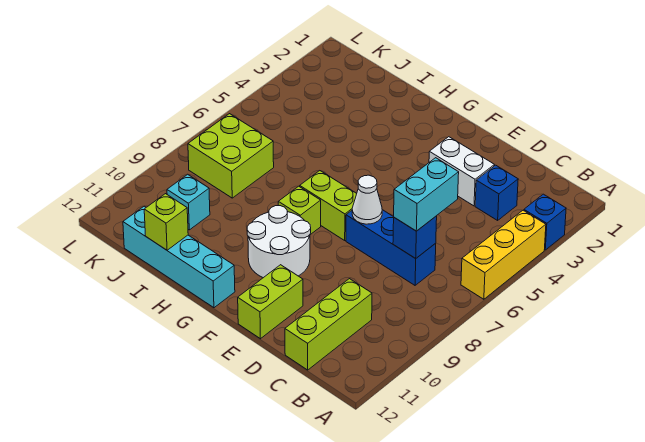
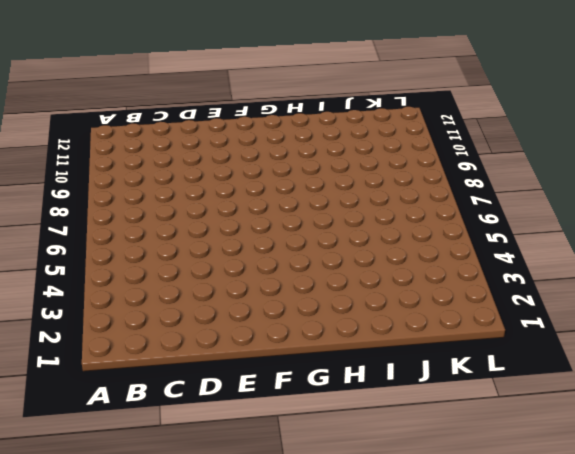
none -> blue 1x1 brick [524,194,566,250]
none -> yellow 1x3 brick [461,210,546,299]
none -> blue 1x1 brick [475,165,518,220]

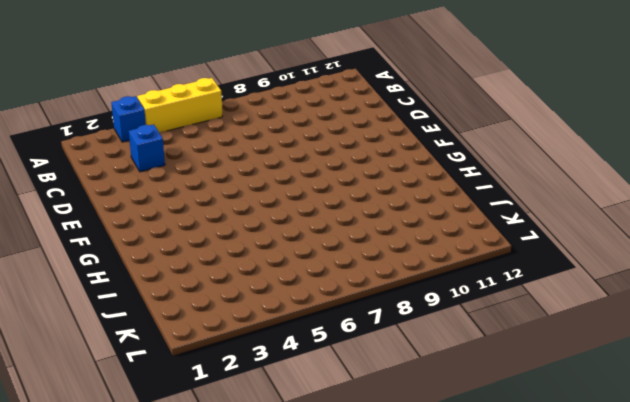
none -> blue 1x3 brick [346,210,436,285]
none -> lime 1x3 brick [285,279,372,370]
none -> white 1x2 brick [429,137,494,206]

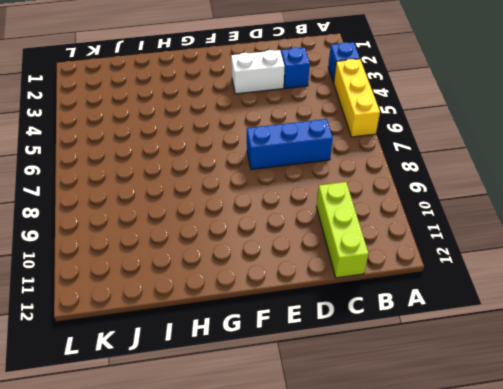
none -> lime 1x2 brick [238,265,303,339]
none -> lime 1x2 brick [299,171,357,240]
none -> white 2x2 round brick [247,206,311,278]

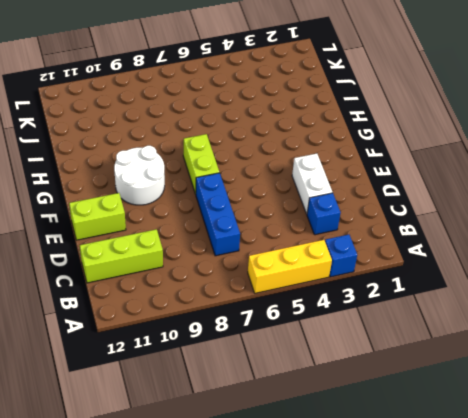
none -> lime 1x1 brick [278,186,321,235]
none -> cyan 1x4 brick [123,206,235,308]
none -> lime 2x2 brick [188,114,274,198]

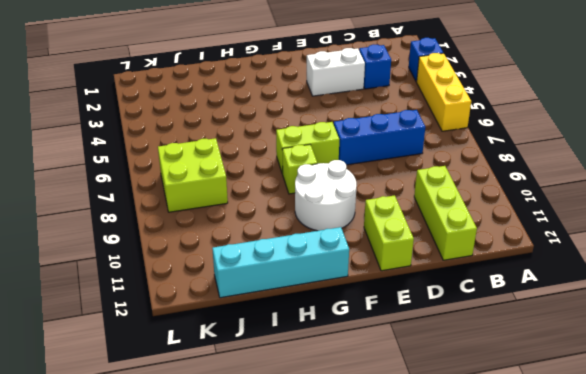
none -> cyan 1x1 brick [167,174,210,230]
none -> blue 1x1 brick [393,216,437,258]
none -> white 1x1 cone [352,175,382,224]

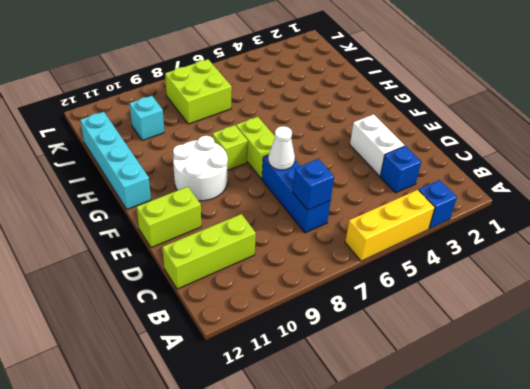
none -> lime 1x1 brick [144,194,188,250]
none -> cyan 1x2 brick [394,158,459,231]

